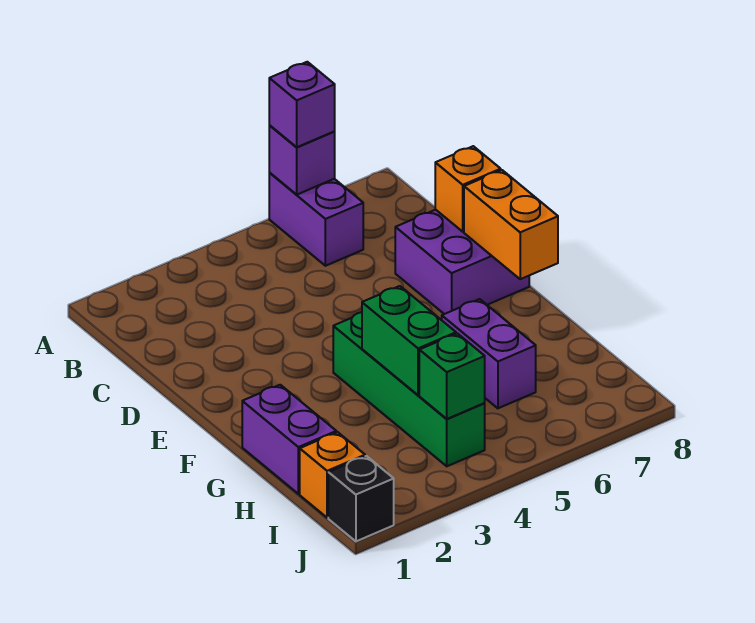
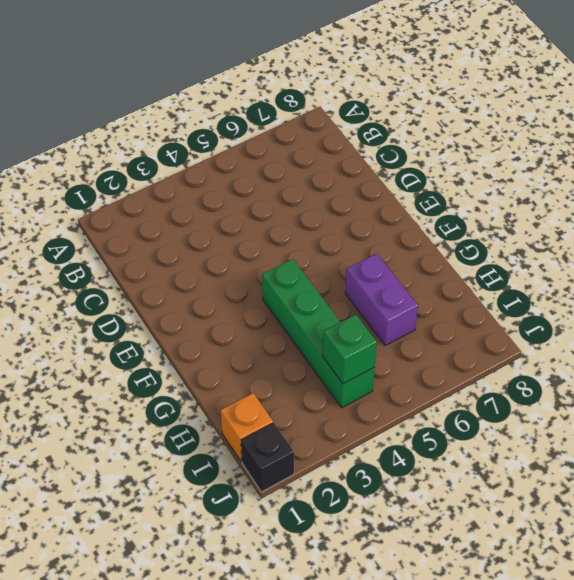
none -> purple 1x2 brick [269,173,363,266]
none -> purple 2x2 brick [395,210,529,314]
none -> purple 1x2 brick [242,385,336,494]

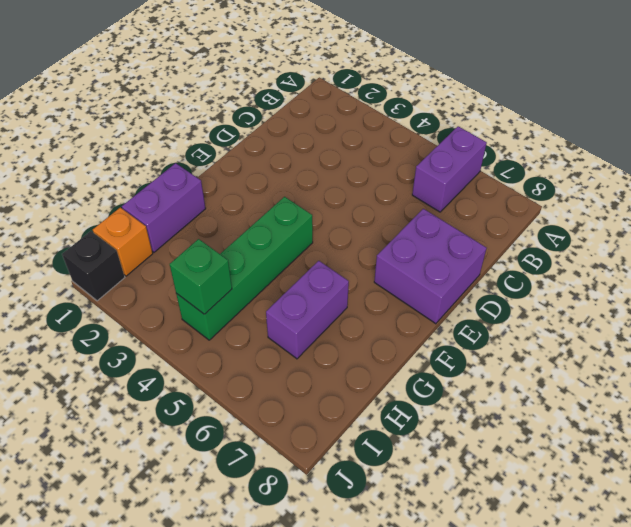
none -> purple 1x1 brick [269,126,335,195]
none -> orange 1x1 brick [435,146,501,232]
none -> orange 1x2 brick [464,170,558,279]

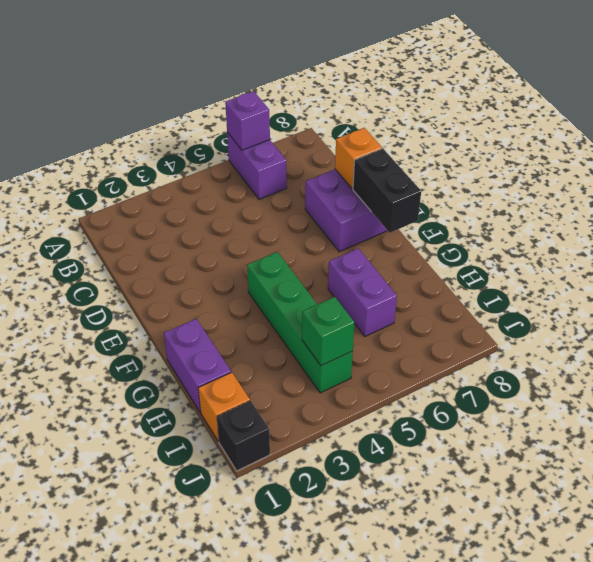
black 1x2 brick [353,149,421,233] -> orange 1x2 brick [464,170,558,279]
none -> green 1x2 brick [362,286,456,395]
none -> purple 1x1 brick [269,62,335,147]

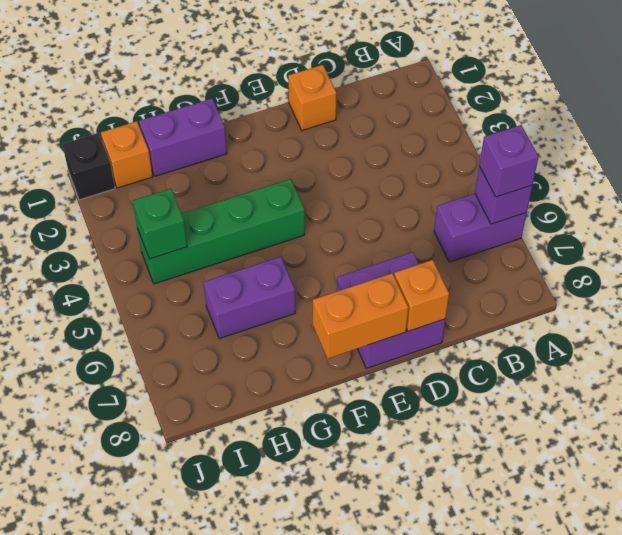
orange 1x1 brick [288,65,337,131] -> none
none -> green 1x2 brick [362,286,456,395]

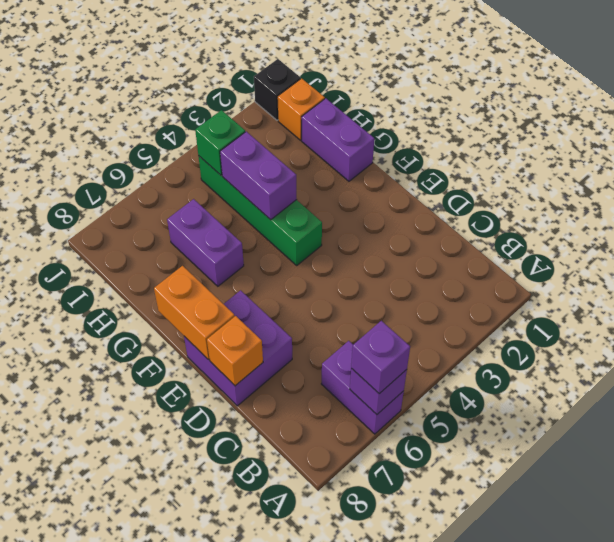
purple 1x2 brick [220,131,297,220] -> green 1x2 brick [362,286,456,395]

